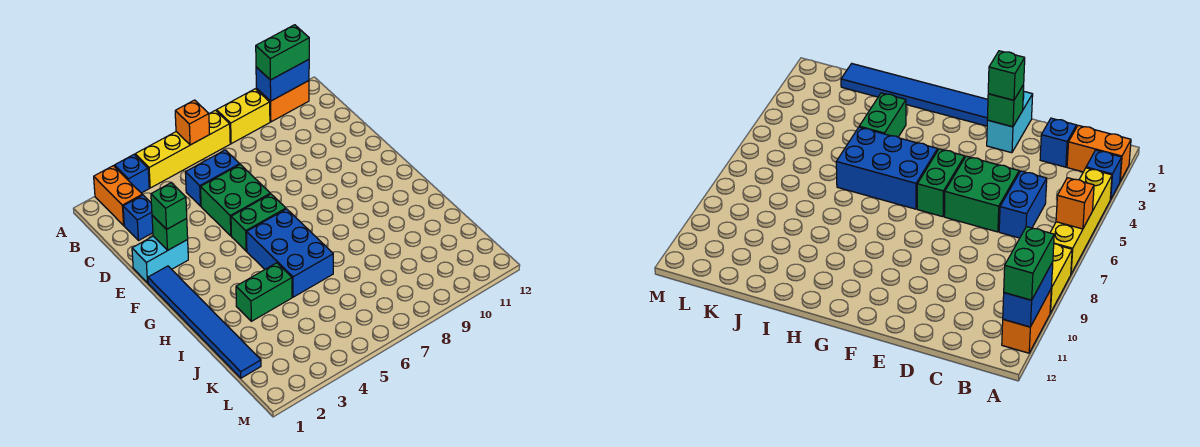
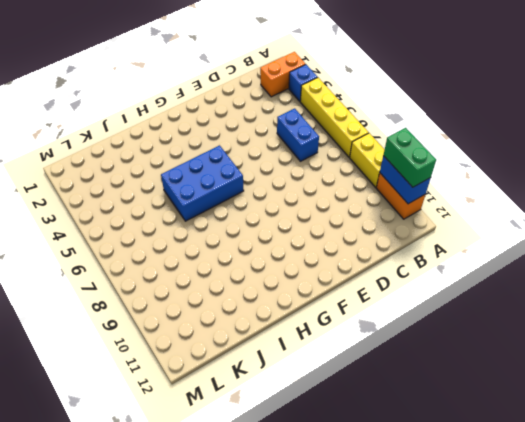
none -> blue 1x1 brick [123,195,153,241]
none -> green 2x2 brick [201,165,270,236]
none -> cyan 1x2 brick [132,236,188,283]

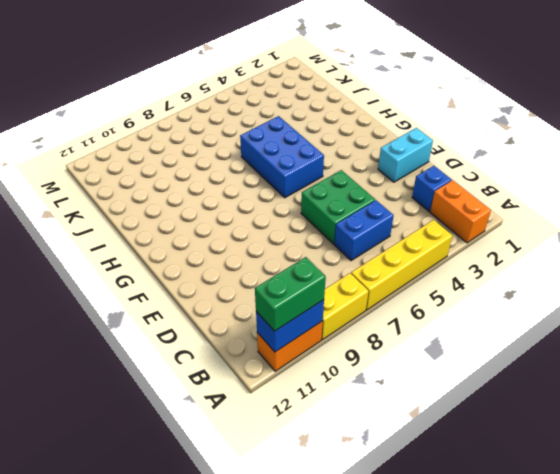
none -> blue 1x1 brick [114,155,149,193]
none -> blue 1x6 tile [148,266,261,378]
none -> green 1x2 brick [231,194,286,251]

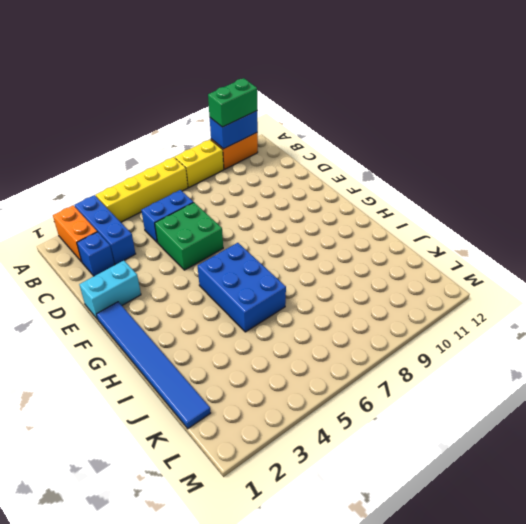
blue 1x3 brick [75,195,136,265] -> blue 1x1 brick [114,155,149,193]
none -> green 1x2 brick [231,194,286,251]
none -> green 1x2 brick [236,263,292,321]
none -> orange 1x1 brick [175,100,210,145]

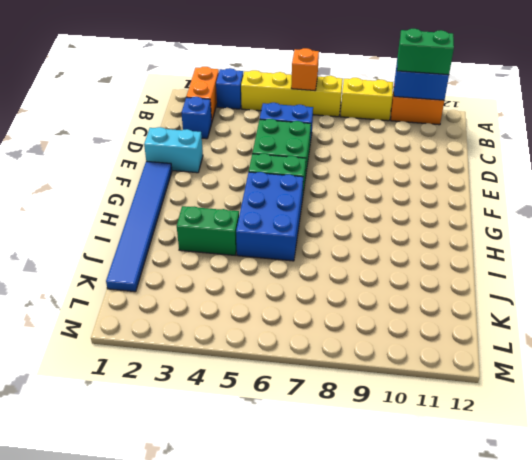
none -> green 1x1 brick [152,215,188,250]
none -> green 1x1 brick [151,183,187,229]

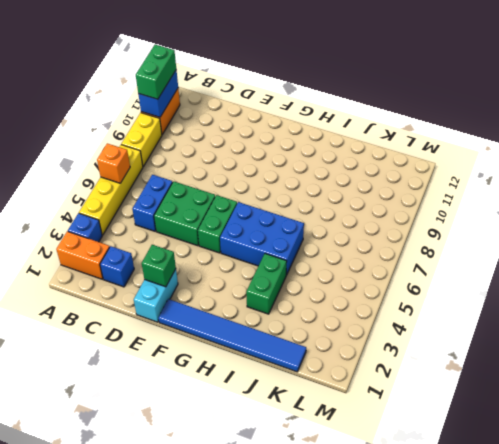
none -> green 1x1 brick [151,183,187,229]

